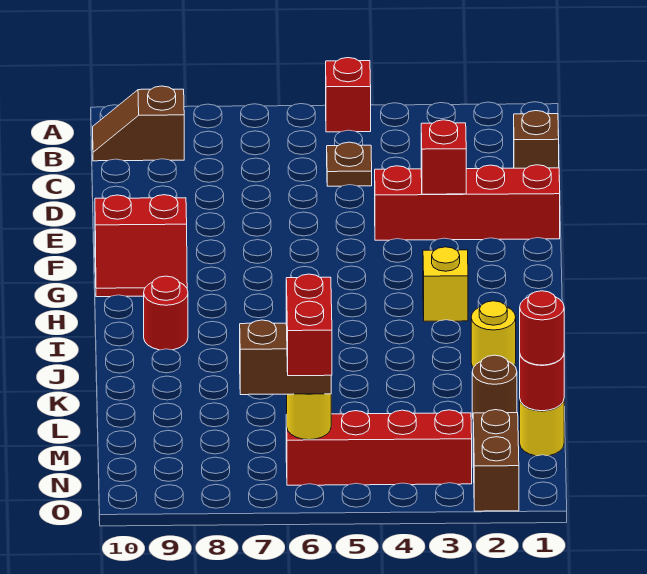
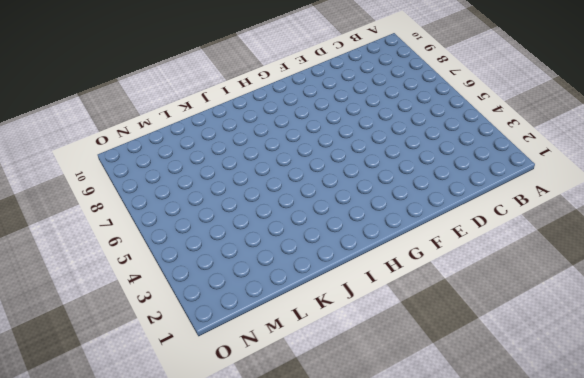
none -> red 1x1 brick [326,58,371,132]
none -> brown 1x2 slope [93,86,184,161]
none -> brown 1x1 brick [514,111,559,168]

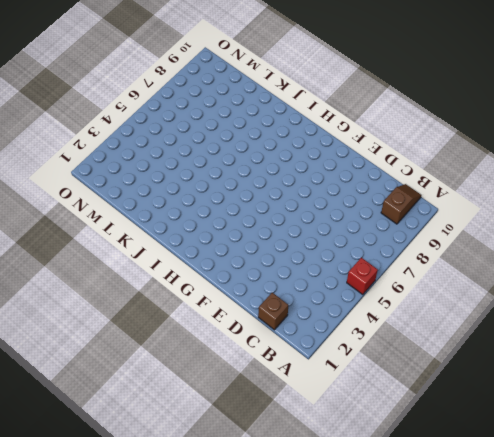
none -> brown 1x1 plate [327,142,372,186]
none -> red 1x4 brick [375,165,560,240]
none -> red 2x2 slope [95,195,187,297]

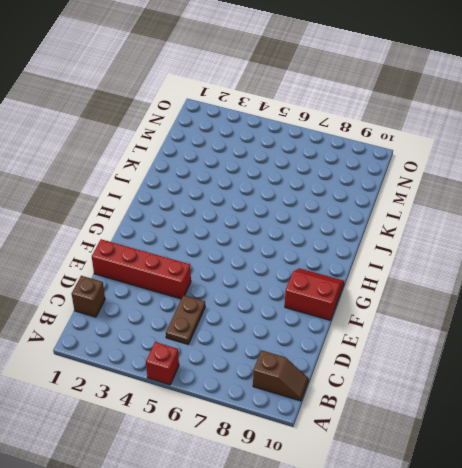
brown 1x2 plate [166,295,205,344] -> brown 1x1 plate [327,142,372,186]
none -> yellow 1x1 brick [423,247,468,321]
none -> red 1x1 round brick [144,276,188,350]
none -> yellow 1x1 round brick [471,301,516,367]

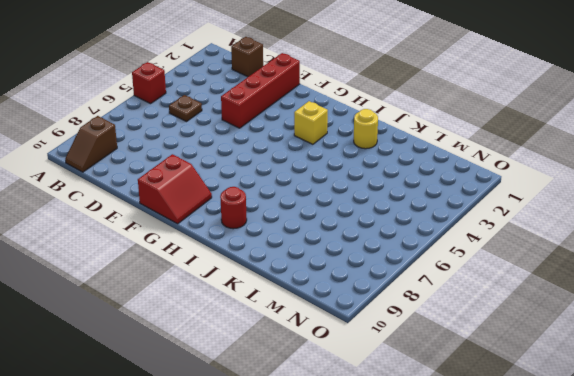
none -> brown 1x1 round brick [472,355,517,417]
none -> yellow 1x1 round brick [520,401,564,456]
none -> brown 1x2 brick [473,410,519,511]

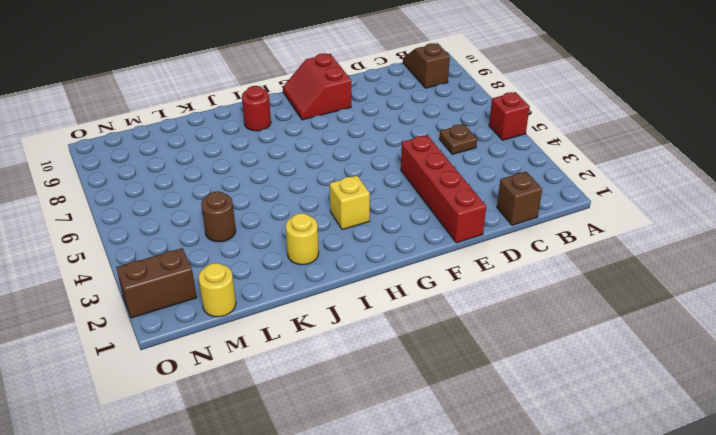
brown 1x1 round brick [201,191,236,242] -> brown 1x1 round brick moved to [472,355,517,417]
none -> red 1x4 brick [286,410,472,485]
none -> red 1x1 brick [421,120,466,194]
none -> red 1x1 round brick [520,355,564,411]

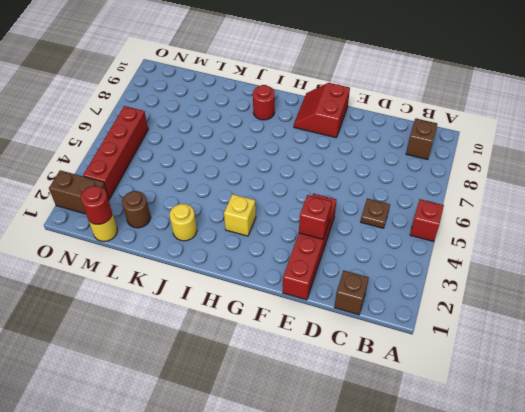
none -> yellow 1x1 round brick [286,394,331,440]
none -> red 1x1 round brick [520,291,564,365]
none -> brown 1x2 brick [240,320,331,395]

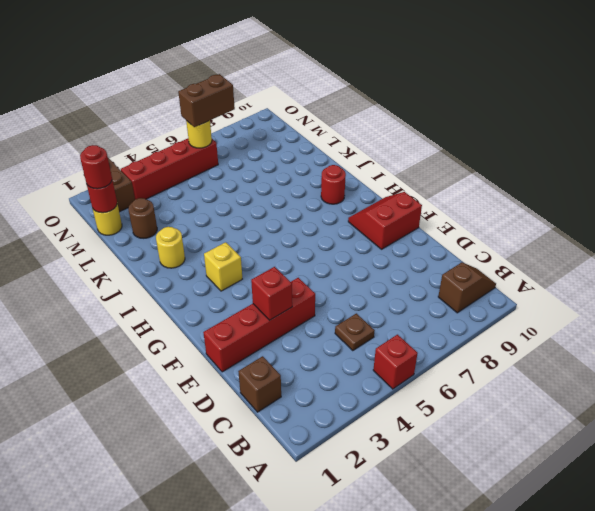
none -> red 1x2 brick [286,274,332,376]

